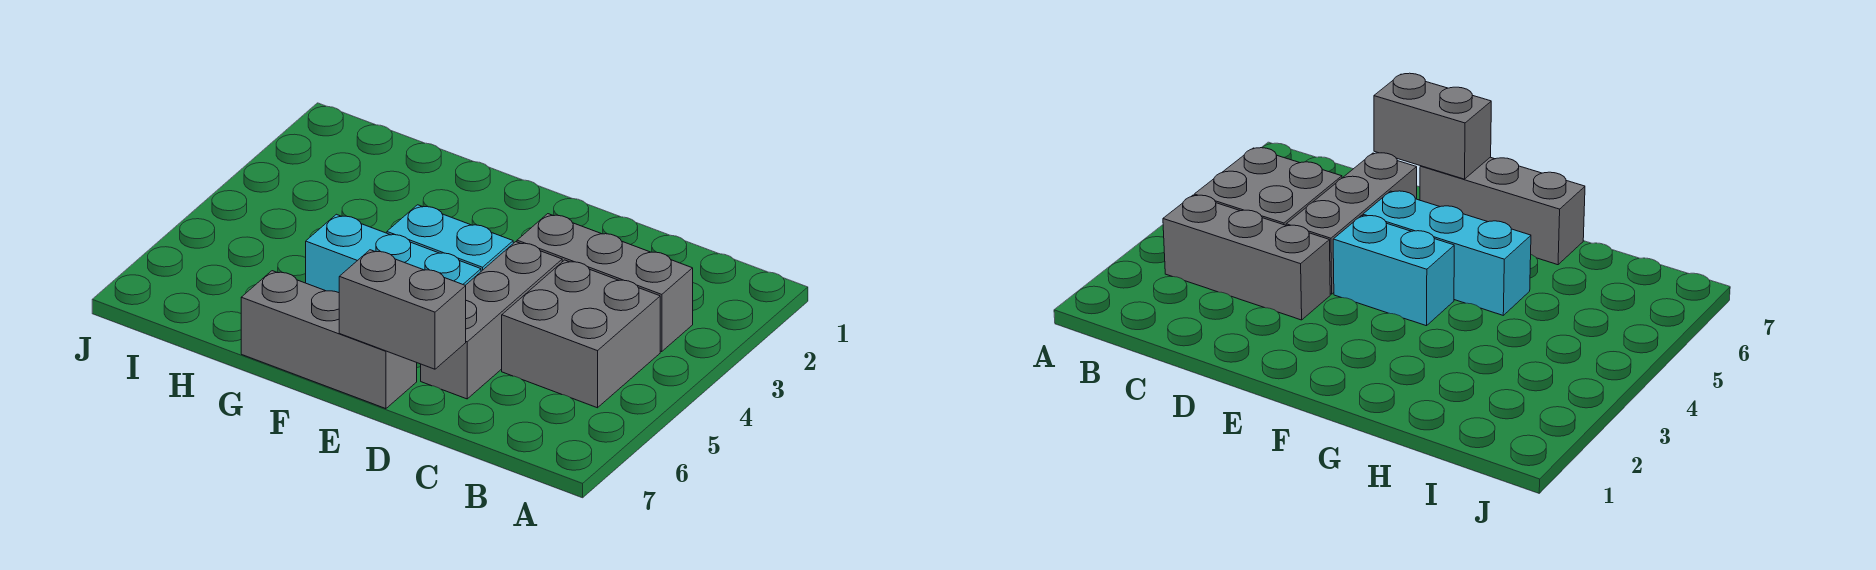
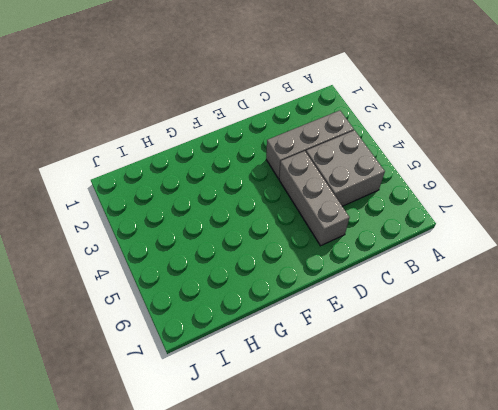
none -> cyan 1x2 brick [387,205,513,271]
none -> cyan 1x3 brick [306,214,481,293]

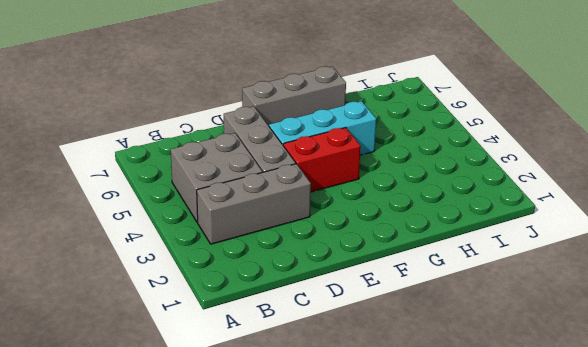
red 1x2 brick [283,128,361,192] -> cyan 1x2 brick [387,205,513,271]
none -> grey 1x2 brick [339,250,466,369]

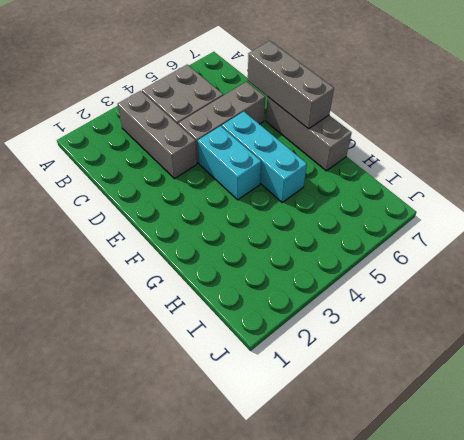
grey 1x3 brick [248,41,334,129] -> grey 1x2 brick [339,250,466,369]

